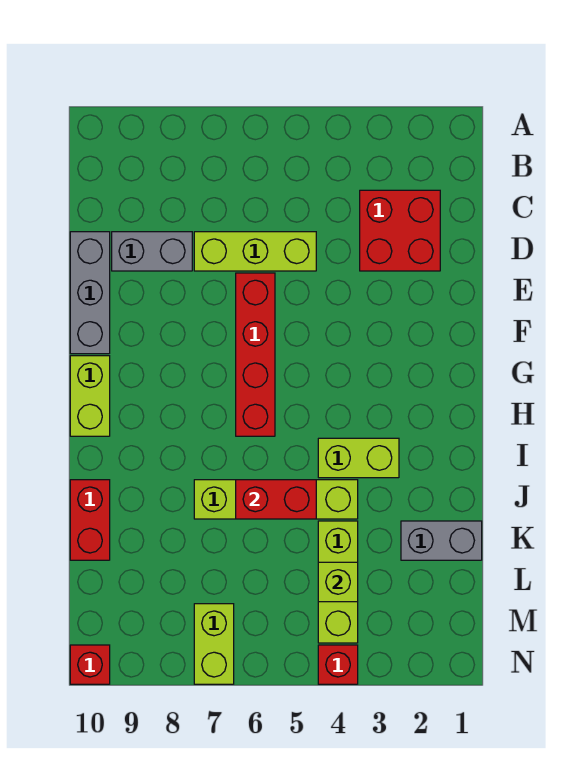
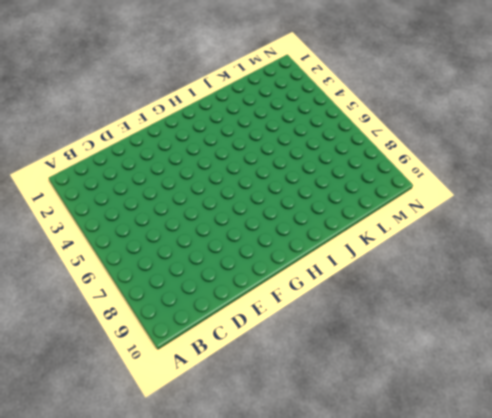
none -> red 2x2 brick [360,190,440,271]
none -> lime 1x3 brick [194,232,316,271]
none -> grey 1x2 brick [112,232,192,271]

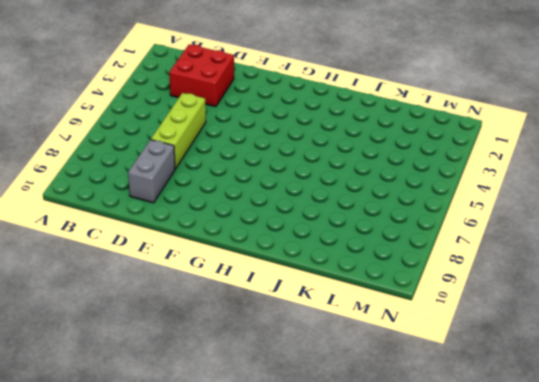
none -> grey 1x3 brick [70,232,110,354]
none -> red 1x4 brick [236,273,275,436]
none -> lime 1x2 brick [70,356,110,436]

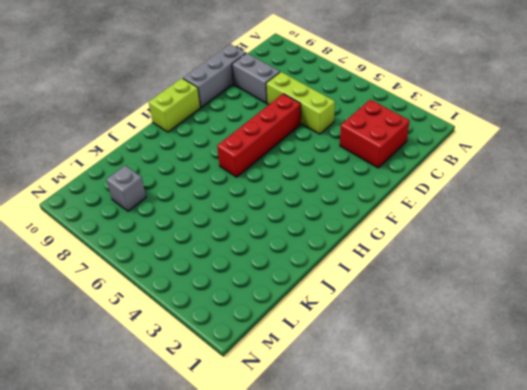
grey 1x1 brick [106,165,146,211] -> none
none -> lime 1x2 brick [318,438,399,478]
none -> lime 1x4 brick [194,480,358,519]
none -> red 1x2 brick [70,480,110,560]

